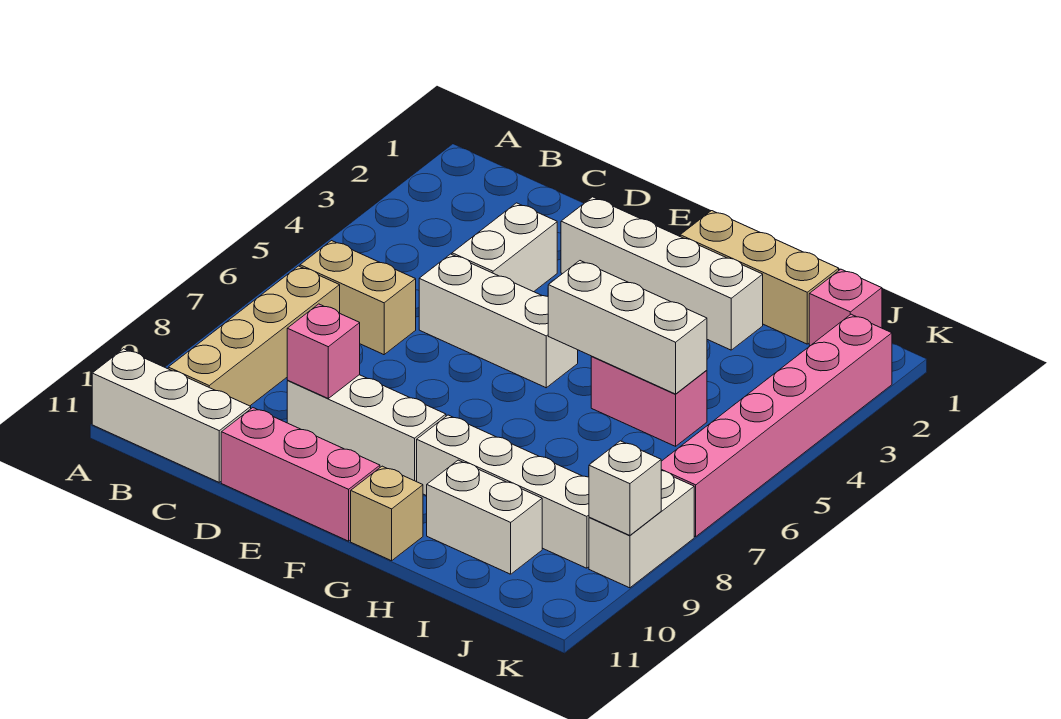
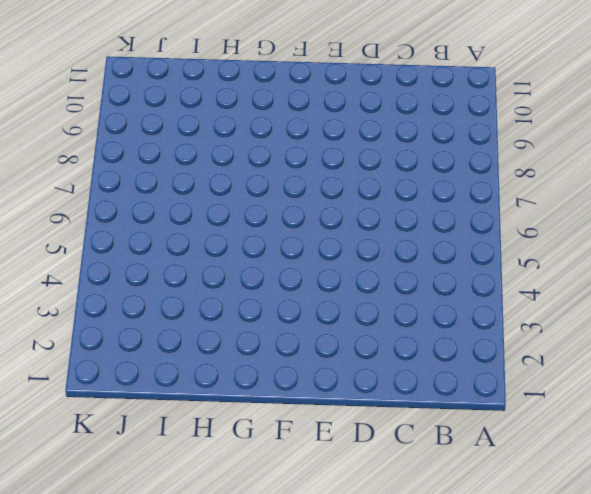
none -> white 1x3 brick [92,349,251,482]
none -> tan 1x2 brick [300,241,416,355]
none -> tan 1x4 brick [168,266,340,406]

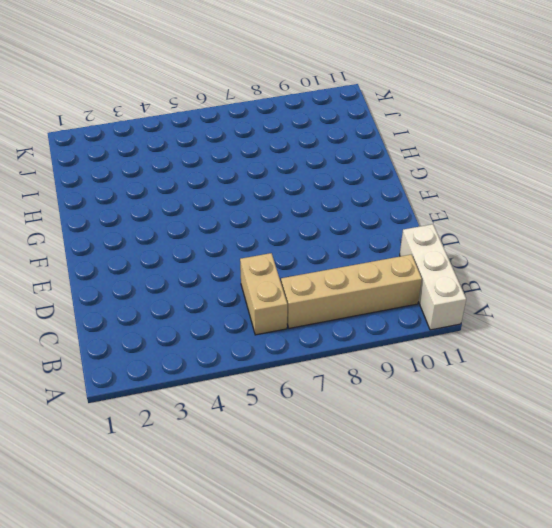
none -> white 1x2 brick [452,203,557,292]
none -> white 1x3 brick [419,254,578,388]
none -> white 1x3 brick [287,375,446,482]

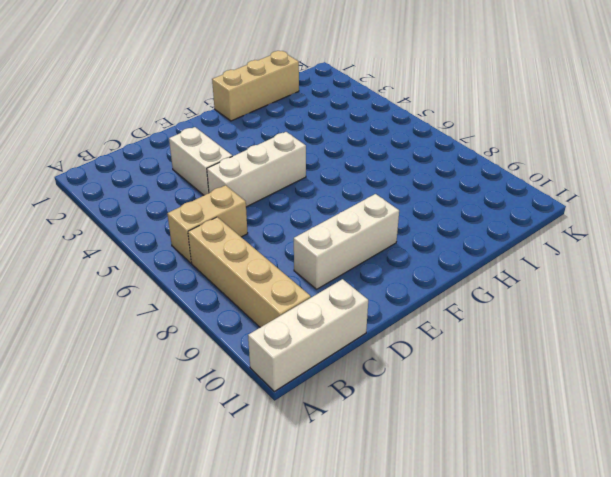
none -> pink 1x3 brick [221,408,380,541]
none -> white 1x4 brick [561,197,763,350]
none -> white 1x4 brick [417,415,589,568]

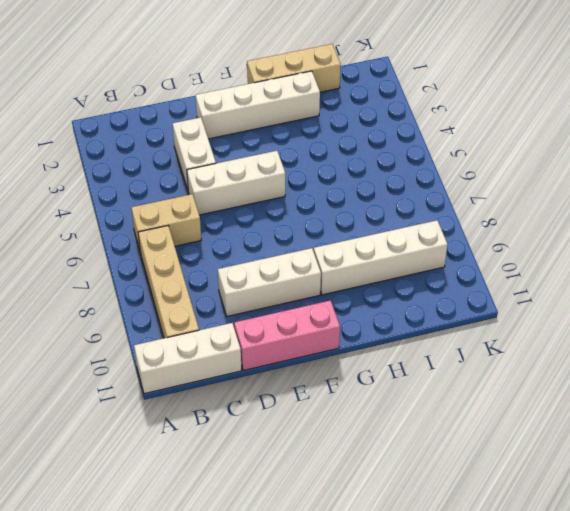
none -> tan 1x1 brick [351,466,423,561]
none -> pink 1x2 brick [591,357,707,446]
none -> white 1x2 brick [427,460,542,574]

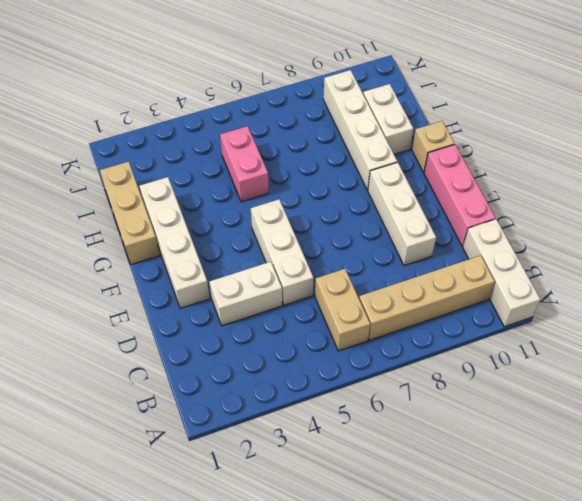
none -> pink 1x1 brick [809,269,882,346]
none -> pink 1x6 brick [661,314,892,537]
none -> white 1x2 brick [589,471,694,588]

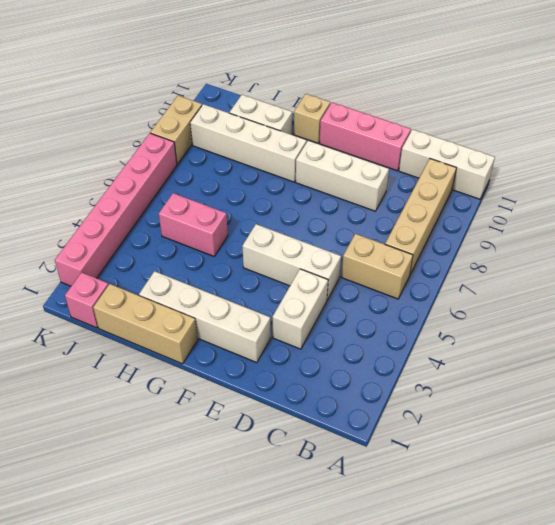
tan 1x2 brick [150,96,202,164] -> white 1x2 brick [589,471,694,588]
none -> pink 1x1 brick [287,304,360,398]
none -> white 1x3 brick [548,261,707,394]
none -> white 1x1 brick [589,441,661,535]

